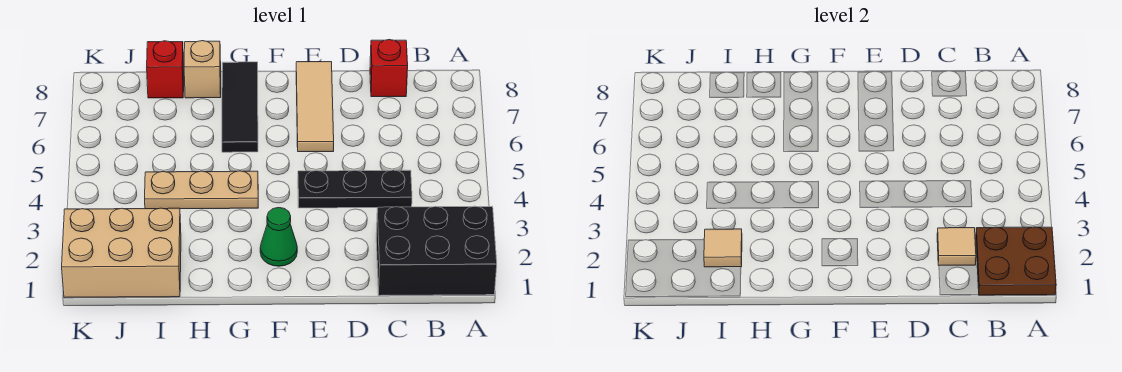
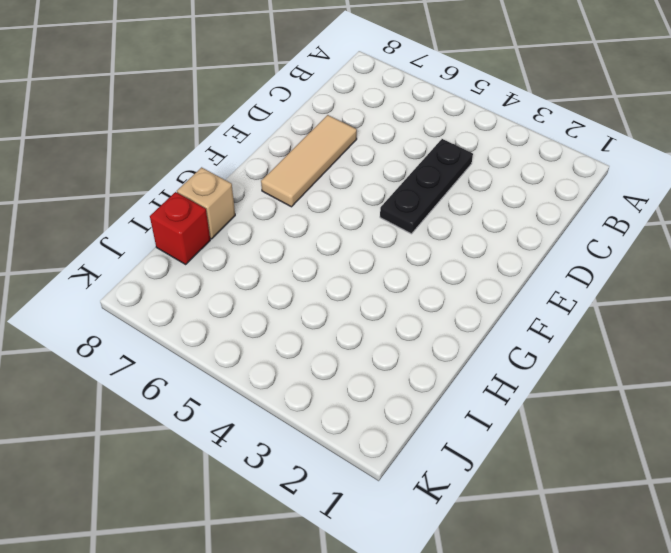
tan 1x3 tile [261,115,357,207] -> tan 1x3 tile turned to [296,62,334,152]
none -> black 2x3 brick [376,206,497,296]
none -> red 1x1 brick [370,40,408,97]
none -> green 1x1 cone [260,207,297,266]

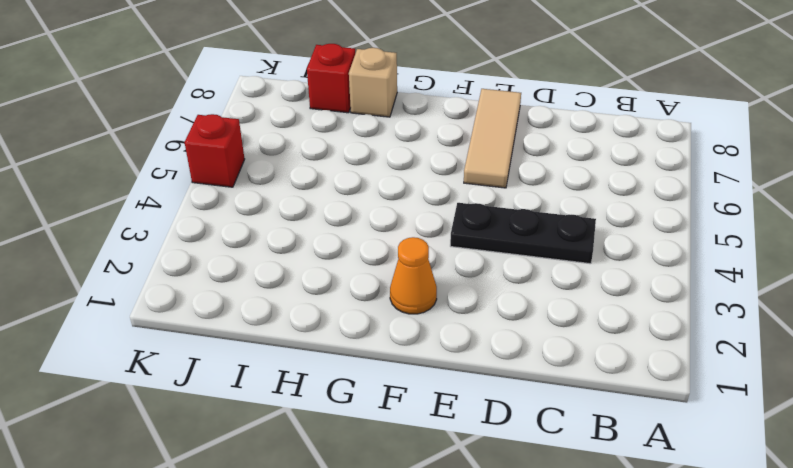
orange 1x1 cone [390,237,437,314] -> green 1x1 cone [260,207,297,266]
red 1x1 brick [184,114,245,187] -> red 1x1 brick moved to [370,40,408,97]
none -> black 2x3 brick [376,206,497,296]
none -> tan 1x3 plate [145,171,258,209]
none -> black 1x3 tile [222,62,258,152]

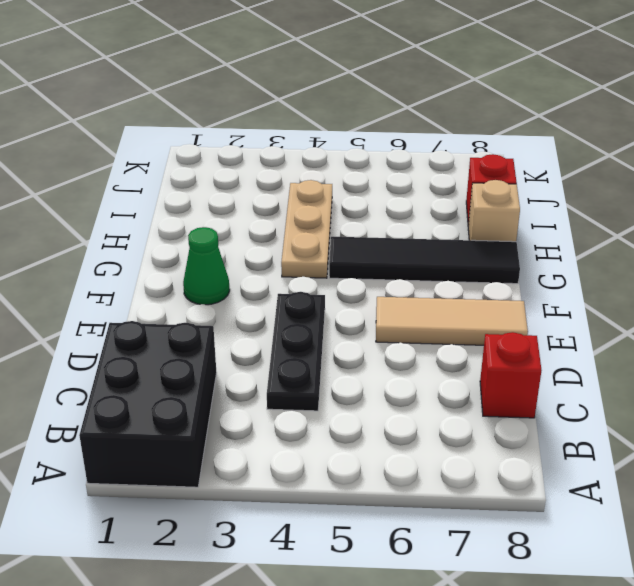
black 1x4 tile [329,237,520,284] -> black 1x3 tile [222,62,258,152]
none -> tan 2x3 brick [62,208,181,298]
none -> brown 2x2 plate [976,227,1056,295]
none -> tan 1x1 tile [937,228,976,265]

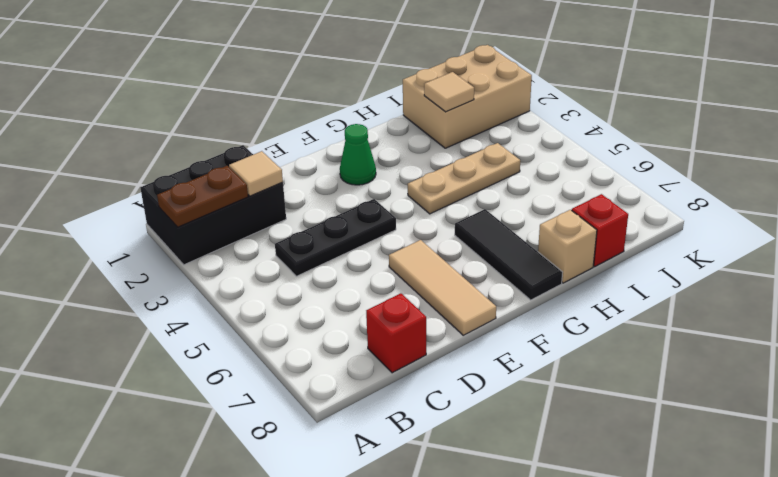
brown 1x2 plate [157,166,248,227] -> brown 2x2 plate [976,227,1056,295]

